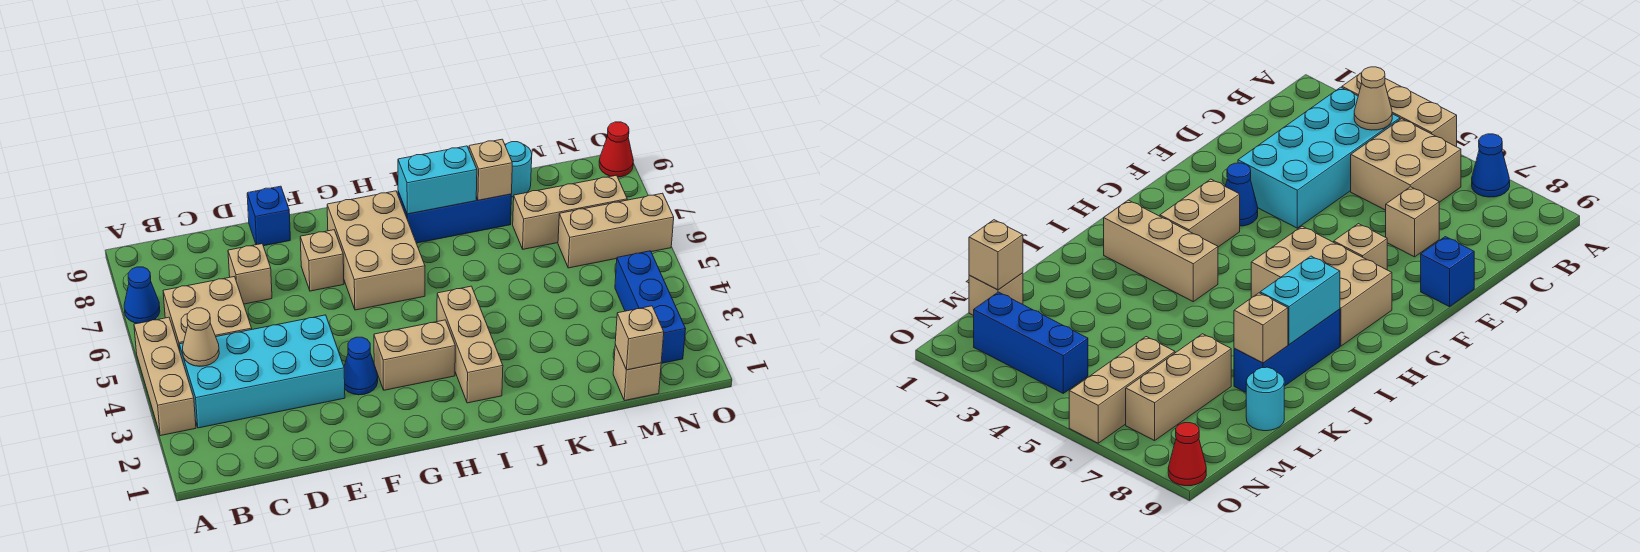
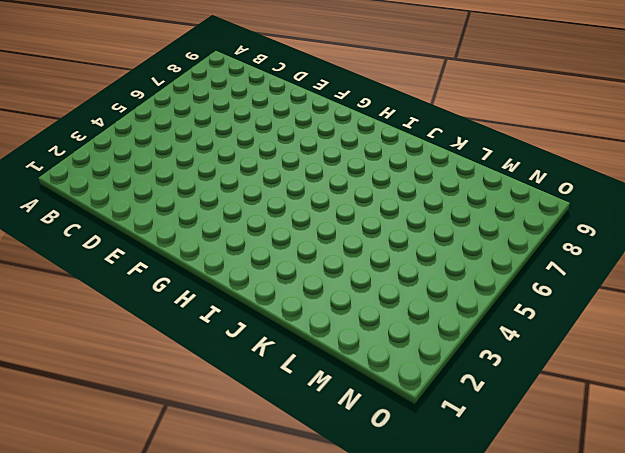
none -> tan 1x3 brick [134,317,196,436]
none -> blue 1x1 cone [124,267,160,323]
none -> cyan 2x4 brick [179,315,345,428]

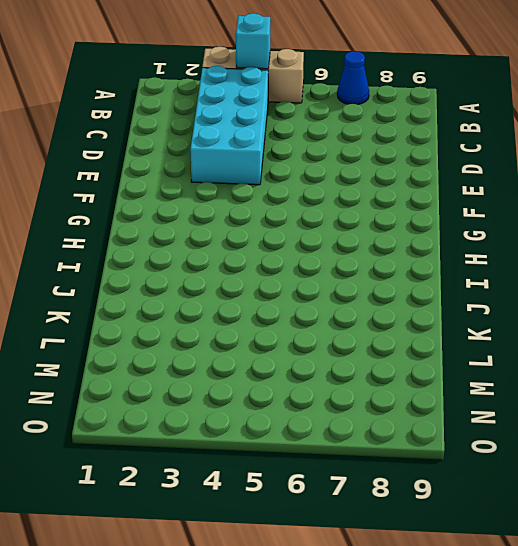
cyan 1x1 brick [236,13,270,69] -> none
none -> tan 2x2 brick [163,277,252,350]
none -> tan 1x1 brick [228,244,272,304]
none -> blue 1x1 brick [247,186,290,246]

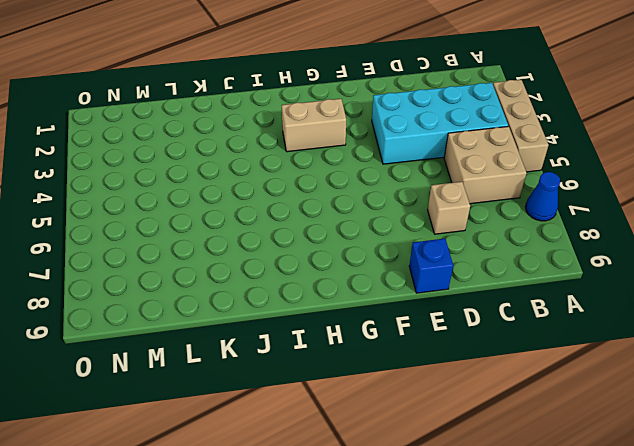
none -> blue 1x1 cone [344,337,378,395]
none -> tan 1x1 brick [300,230,344,291]
none -> tan 2x3 brick [327,191,425,310]

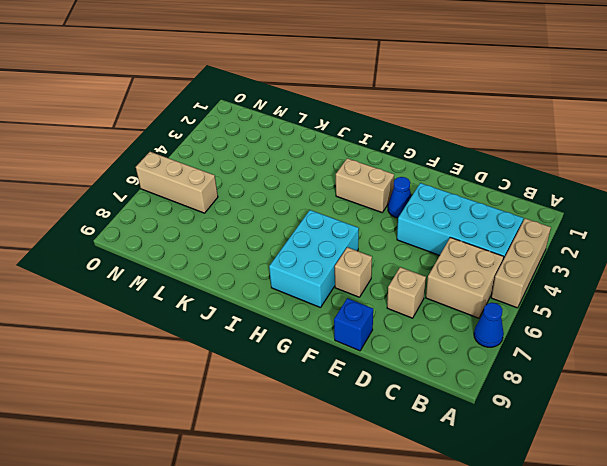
cyan 2x3 brick [269,210,359,308] -> tan 2x3 brick [327,191,425,310]
none -> tan 1x3 brick [437,286,503,403]
none -> blue 1x3 brick [398,192,511,243]
none -> tan 1x3 brick [513,175,627,249]

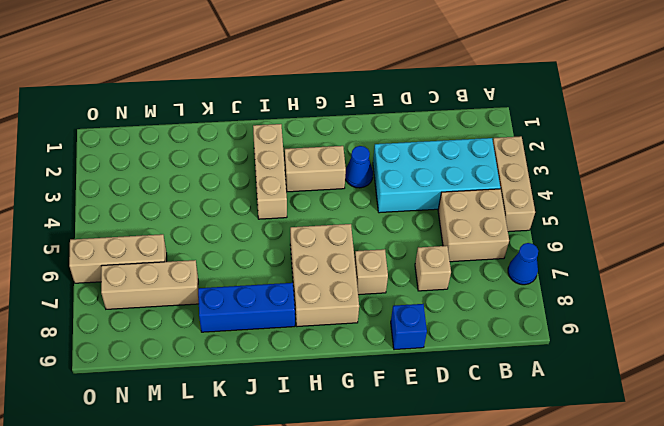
none -> cyan 1x1 round brick [505,142,532,197]
none -> tan 1x1 brick [613,345,661,401]
none -> blue 1x3 brick [615,251,686,363]

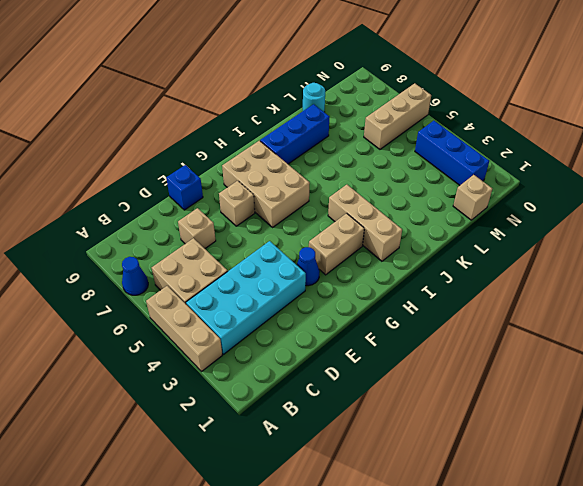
none -> tan 1x3 brick [513,175,627,249]
none -> red 1x1 cone [599,122,633,177]
none -> tan 1x1 cone [183,308,219,366]

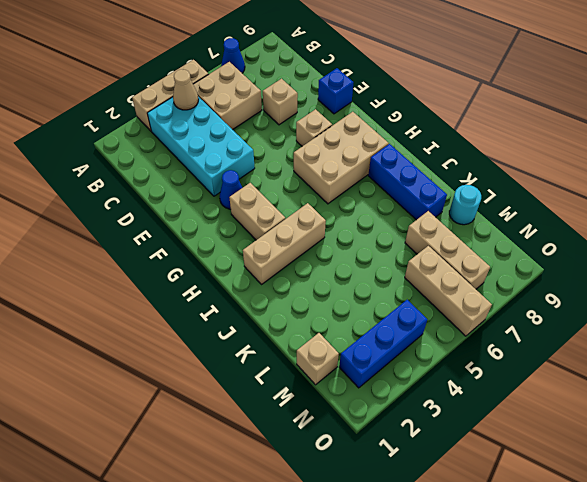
none -> red 1x1 cone [599,122,633,177]
none -> cyan 1x2 brick [398,146,477,214]
none -> tan 1x1 brick [469,139,512,200]

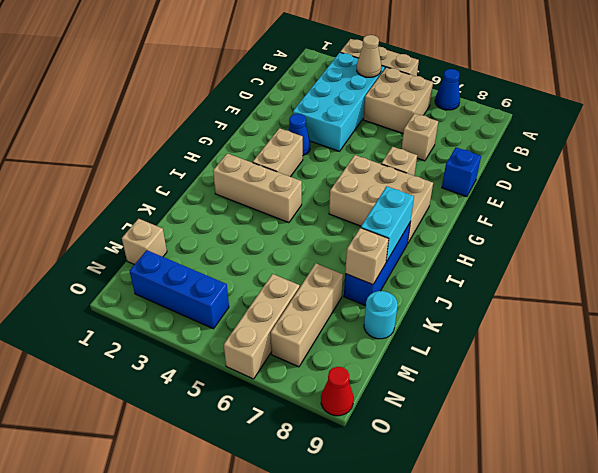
none -> tan 1x1 brick [615,306,664,370]

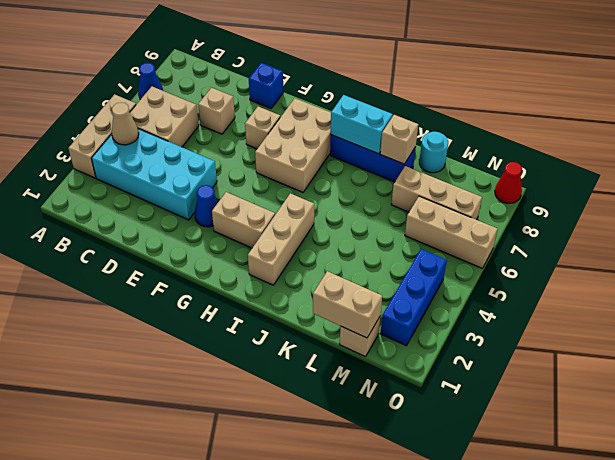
tan 1x2 brick [313,271,382,338] -> tan 1x1 brick [615,306,664,370]

